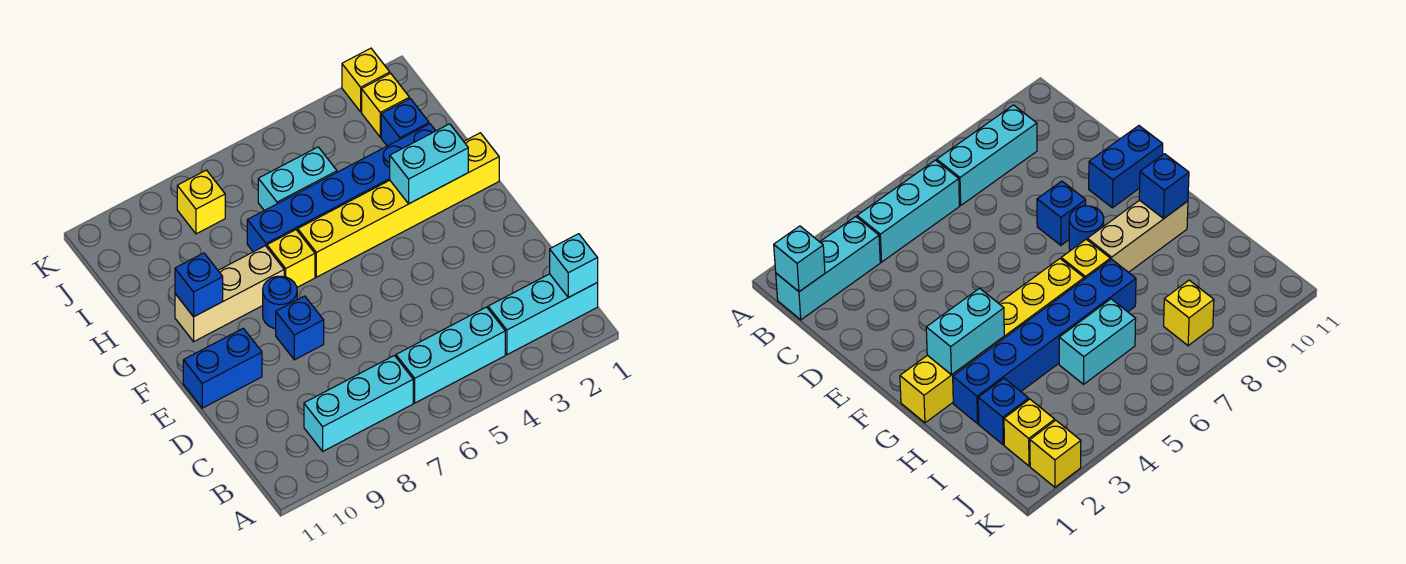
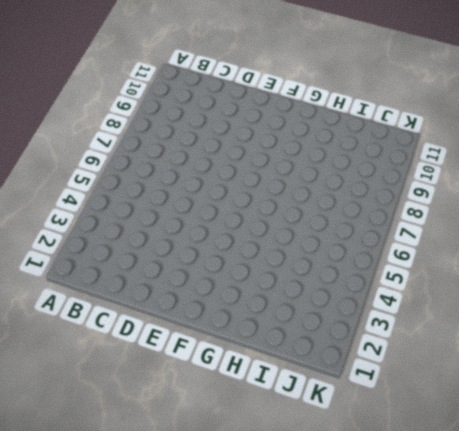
none -> cyan 1x3 brick [488,274,598,355]
none -> cyan 1x3 brick [396,307,505,403]
none -> cyan 1x3 brick [304,356,413,451]

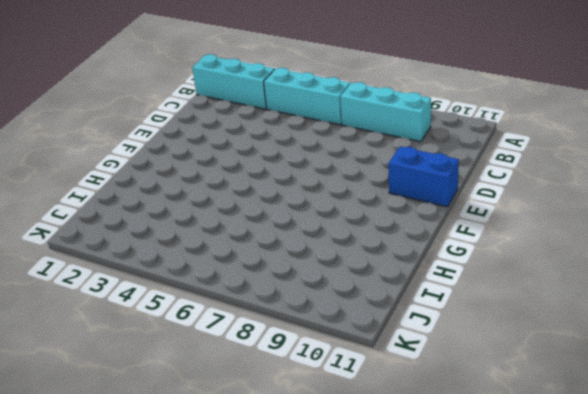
none -> blue 1x1 brick [276,296,324,360]
none -> blue 1x1 round brick [263,276,297,329]
none -> yellow 1x6 brick [298,133,499,277]

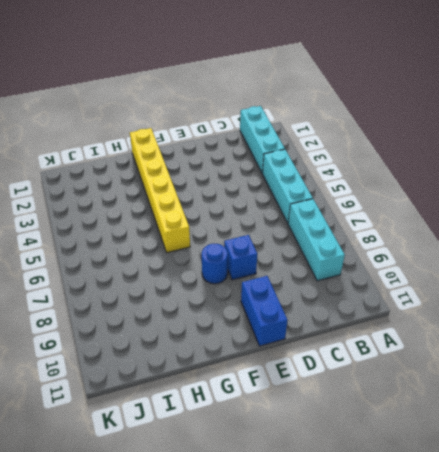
none -> yellow 1x1 brick [267,230,315,287]
none -> tan 1x3 brick [175,246,284,342]
none -> blue 1x6 brick [247,124,435,252]

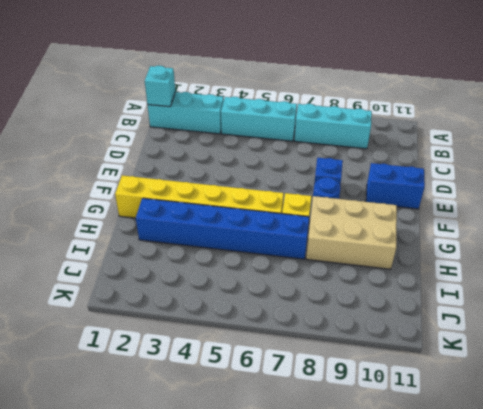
tan 2x3 brick [306,196,397,269] -> tan 1x3 brick [175,246,284,342]
none -> blue 1x1 brick [381,99,429,146]
none -> cyan 1x2 brick [258,147,337,211]
none -> yellow 1x1 brick [362,73,409,137]

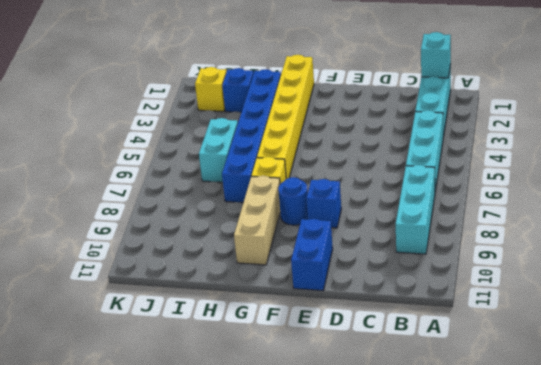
none -> yellow 1x1 brick [177,170,225,234]
none -> yellow 1x1 brick [342,48,390,112]
none -> cyan 1x2 brick [390,124,468,204]

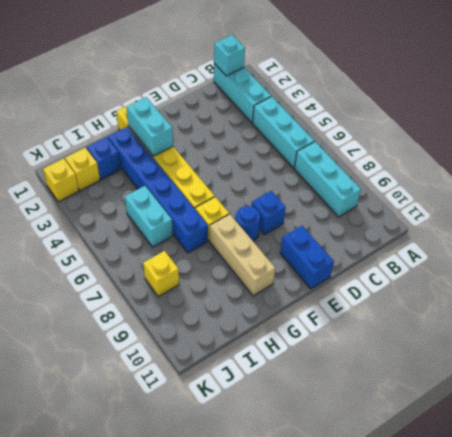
none -> blue 1x1 brick [175,253,223,317]

